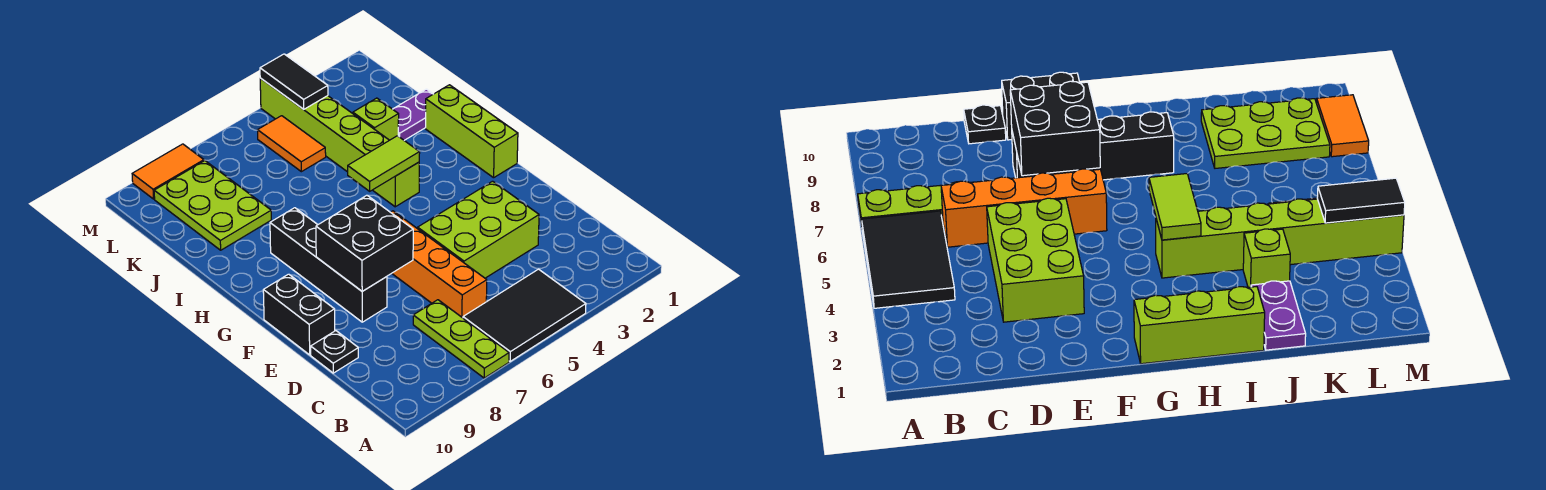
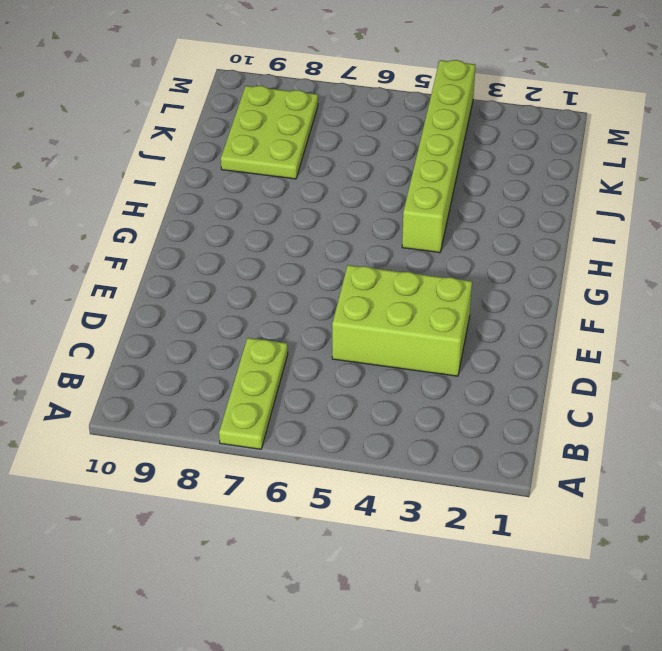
none -> black 2x3 tile [463,269,586,362]
none -> orange 1x4 brick [391,211,487,318]
none -> black 1x1 plate [311,331,358,373]

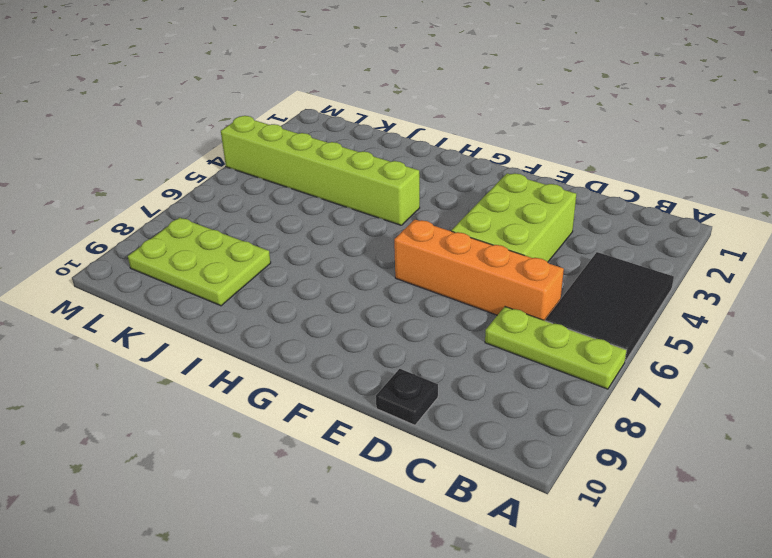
none -> black 1x4 brick [270,208,387,322]
none -> black 1x2 brick [263,274,335,355]
none -> lime 1x3 brick [426,85,518,178]

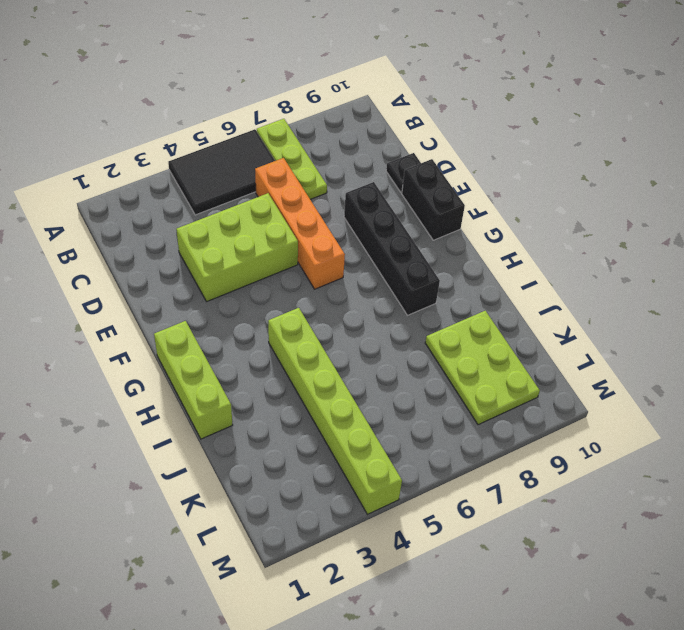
none -> purple 1x2 plate [393,89,433,140]
none -> lime 1x1 brick [353,98,399,140]
none -> orange 1x2 tile [258,116,326,172]

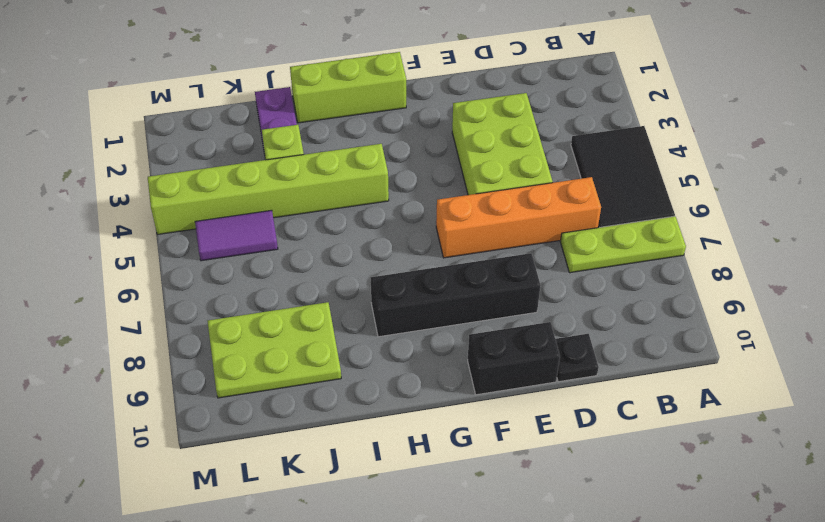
purple 1x2 tile [195,210,278,261] -> orange 1x2 tile [258,116,326,172]
none -> orange 1x2 tile [132,144,204,199]
none -> black 2x2 brick [316,195,413,291]
none -> lime 1x2 tile [348,136,420,191]

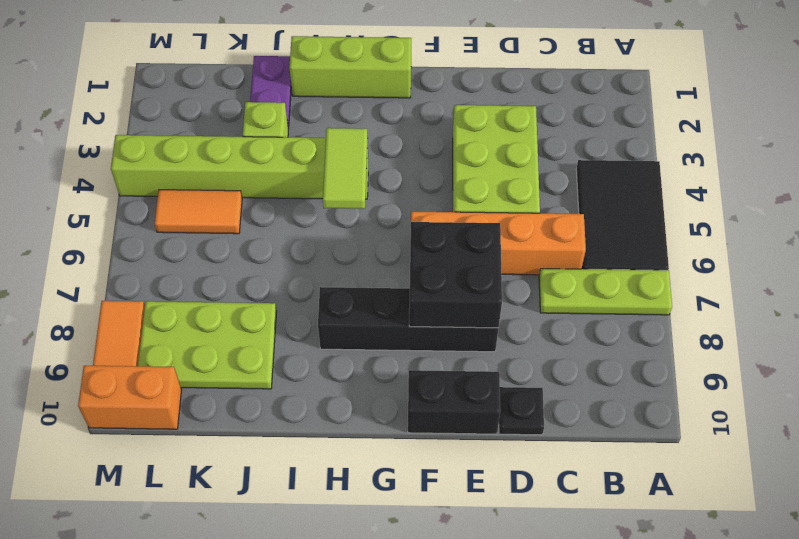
orange 1x2 brick [78,366,182,429] -> none
none -> black 1x2 tile [260,54,328,109]

